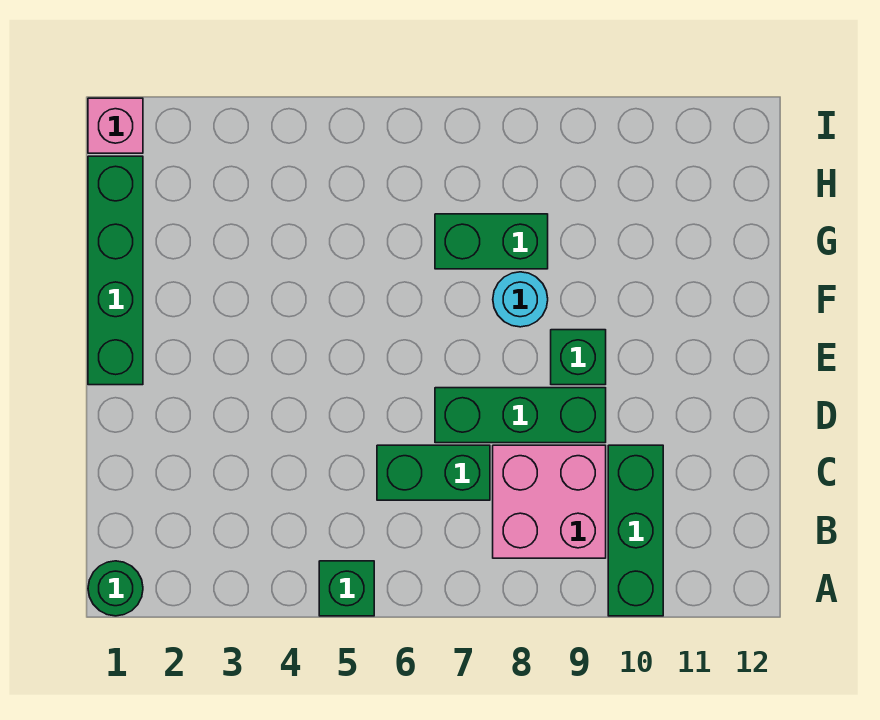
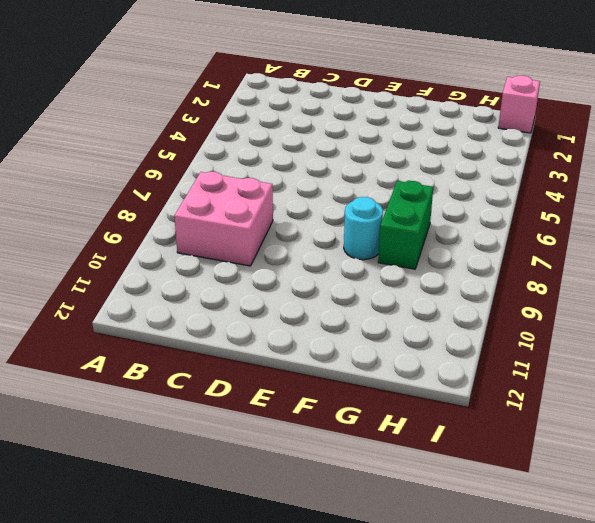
none -> green 1x1 round brick [88,561,143,616]
none -> green 1x1 brick [319,561,374,616]

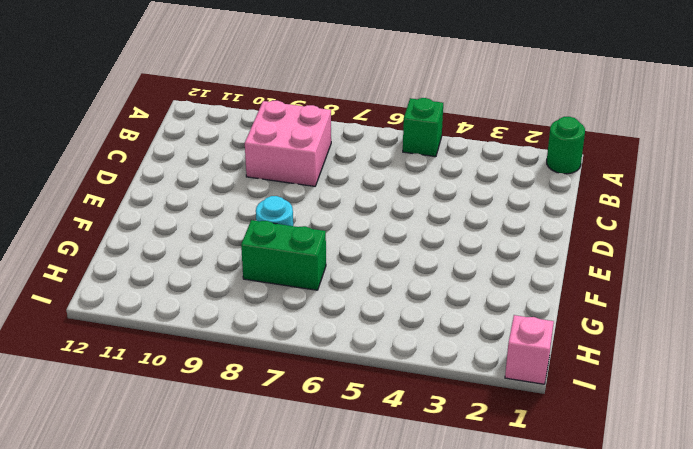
none -> green 1x3 brick [608,445,663,616]
none -> green 1x2 brick [377,445,490,500]

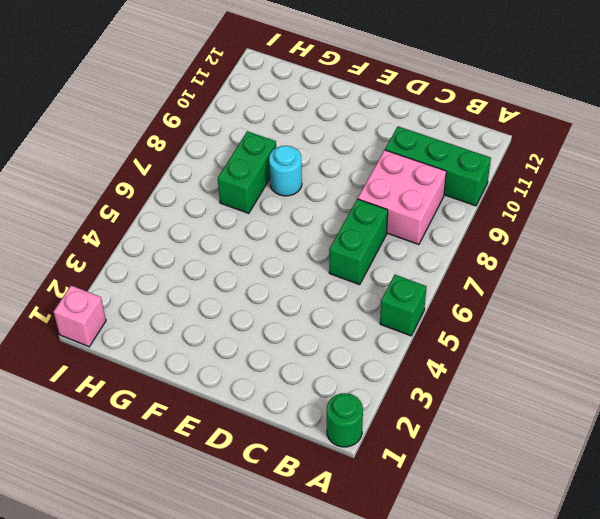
none -> green 1x3 brick [435,388,606,443]
none -> green 1x4 brick [88,156,143,385]

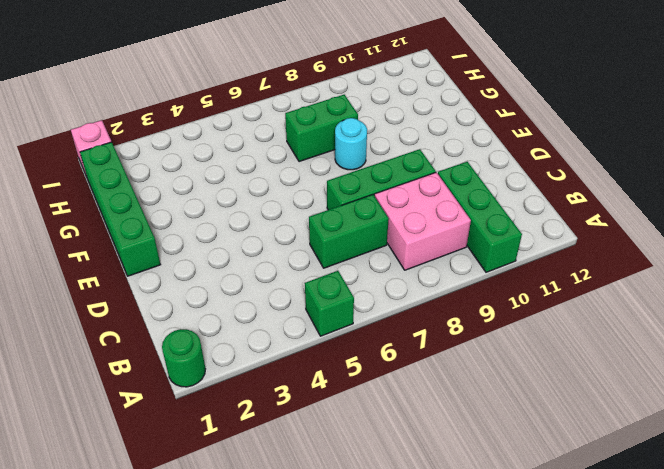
none -> green 1x1 brick [551,330,606,385]

